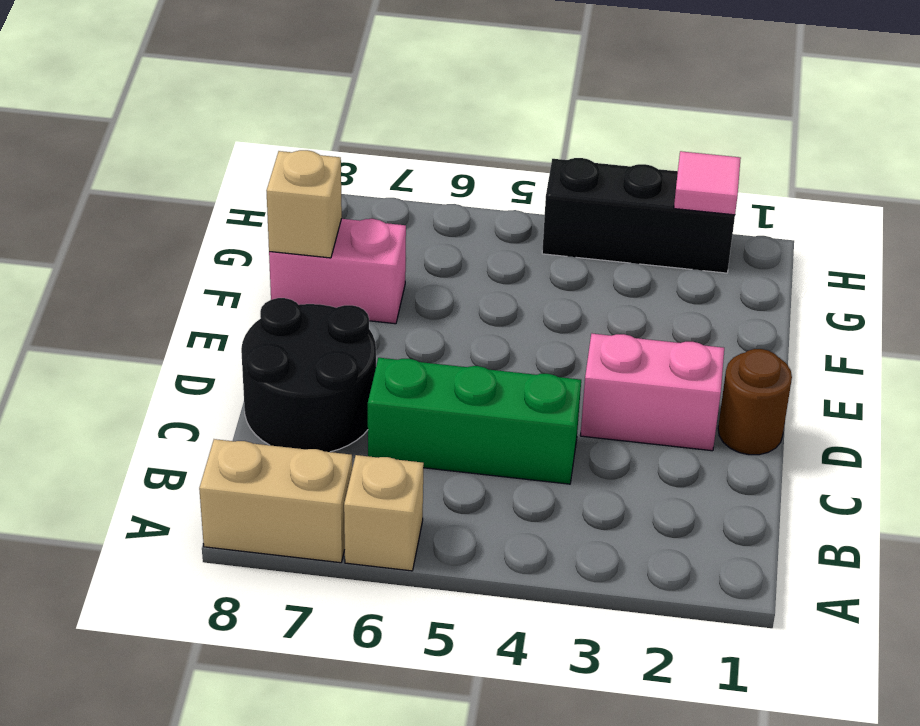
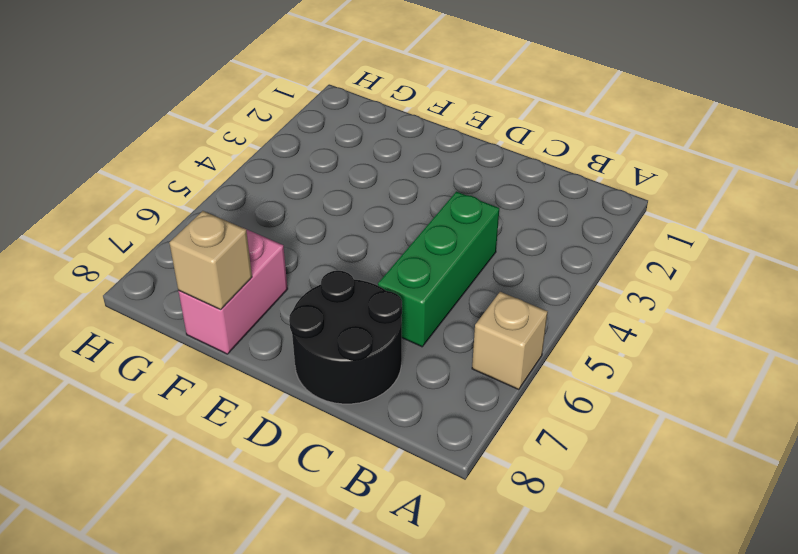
none -> tan 1x2 brick [199,439,352,563]
none -> brown 1x1 round brick [718,349,792,455]

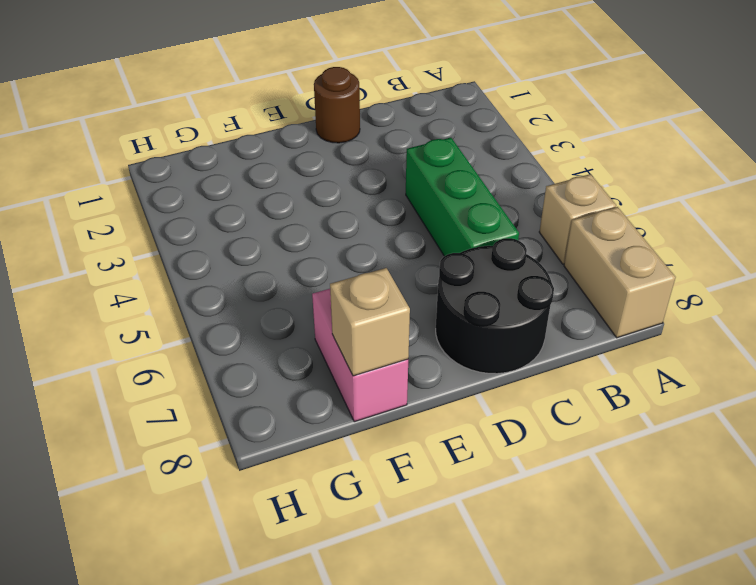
none -> pink 1x2 brick [580,334,724,451]
none -> black 1x3 brick [542,158,735,273]

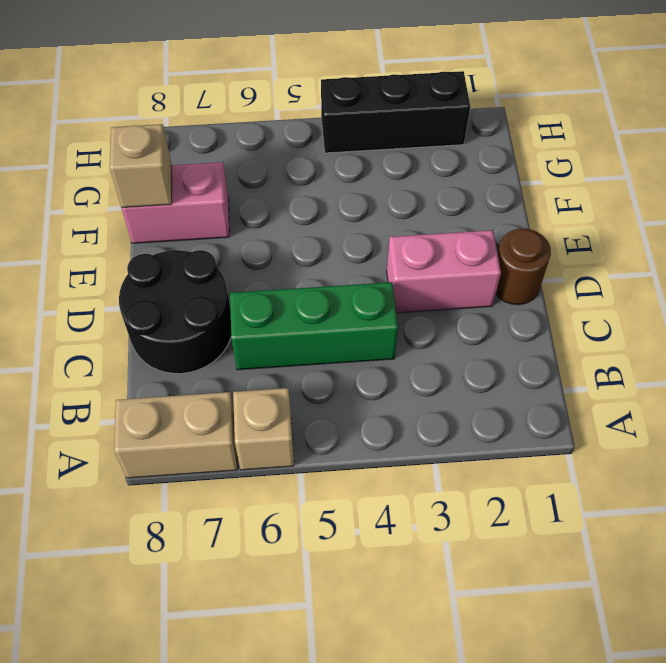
none -> pink 1x1 tile [674,151,741,215]

